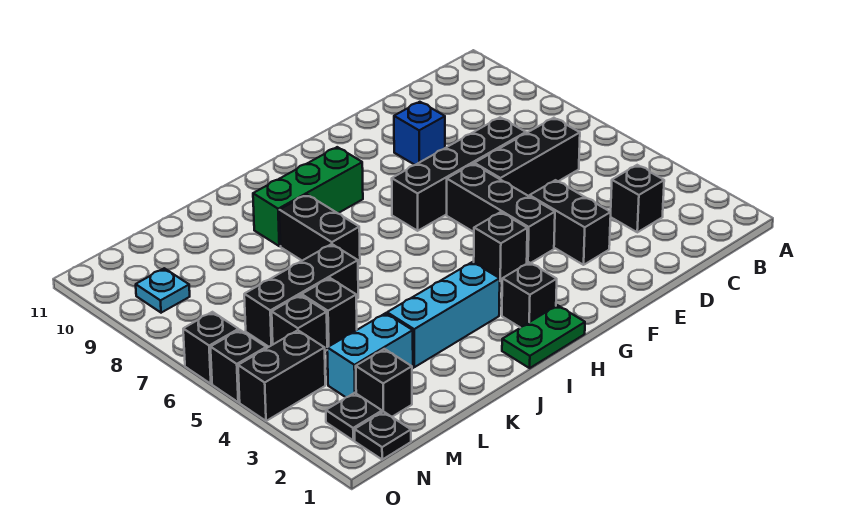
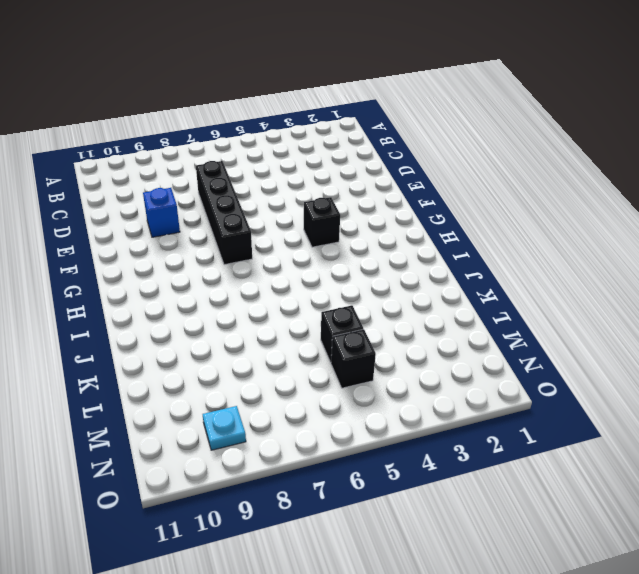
none -> black 1x1 brick [611,165,664,232]
none -> black 1x3 brick [474,118,580,197]
none -> black 1x2 brick [530,180,611,265]

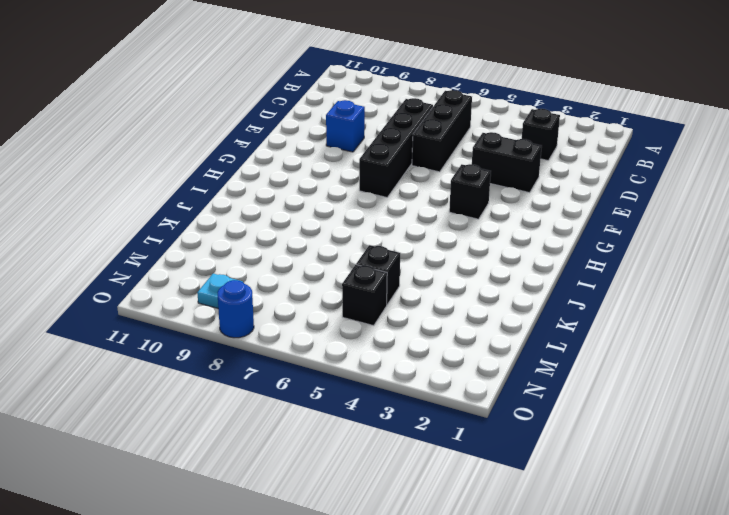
blue 1x1 round brick [218,280,254,338] -> none
none -> black 1x3 brick [447,164,555,263]
none -> green 1x2 plate [502,305,585,368]
none -> black 1x1 brick [502,262,557,327]

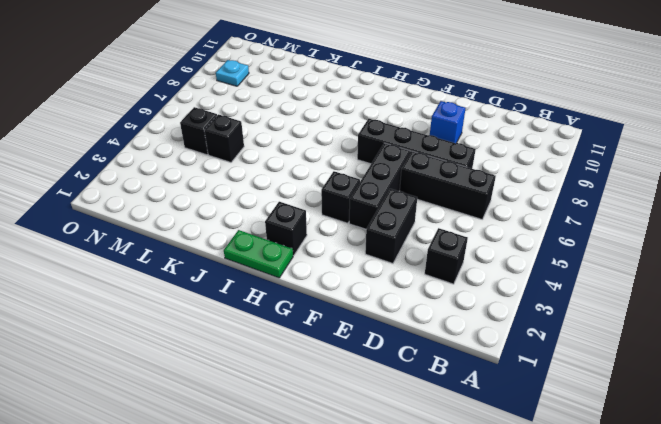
none -> green 1x3 brick [253,147,363,246]
none -> cyan 1x3 brick [387,262,500,367]
none -> black 1x2 brick [279,195,360,265]

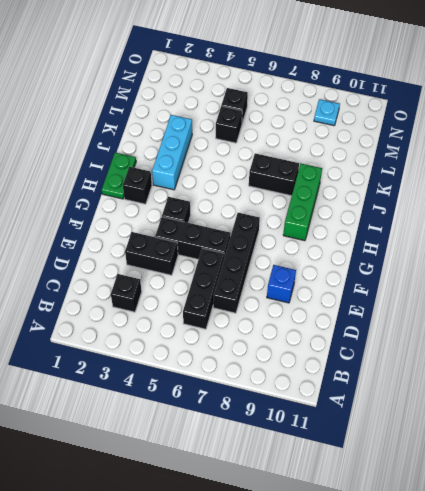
none -> black 1x3 brick [244,244,358,347]
none -> cyan 1x2 brick [327,313,413,397]
none -> black 1x1 brick [356,349,412,417]

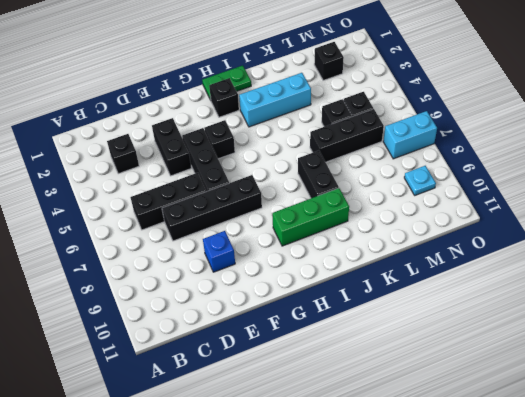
cyan 1x2 brick [383,111,437,159] -> cyan 1x2 brick moved to [327,313,413,397]
none -> black 1x1 plate [355,411,411,460]
none -> black 1x1 plate [326,393,382,440]
none -> black 1x2 brick [238,330,325,421]

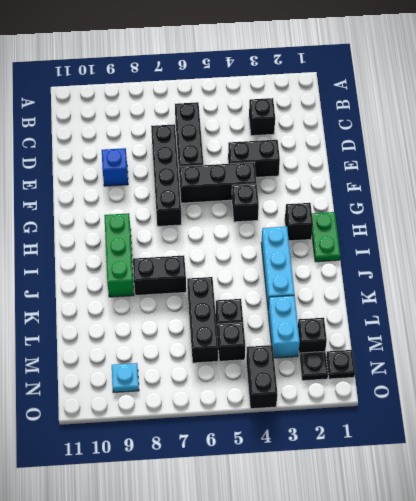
none -> black 1x1 brick [211,330,266,402]
none -> black 1x1 brick [183,312,238,384]

